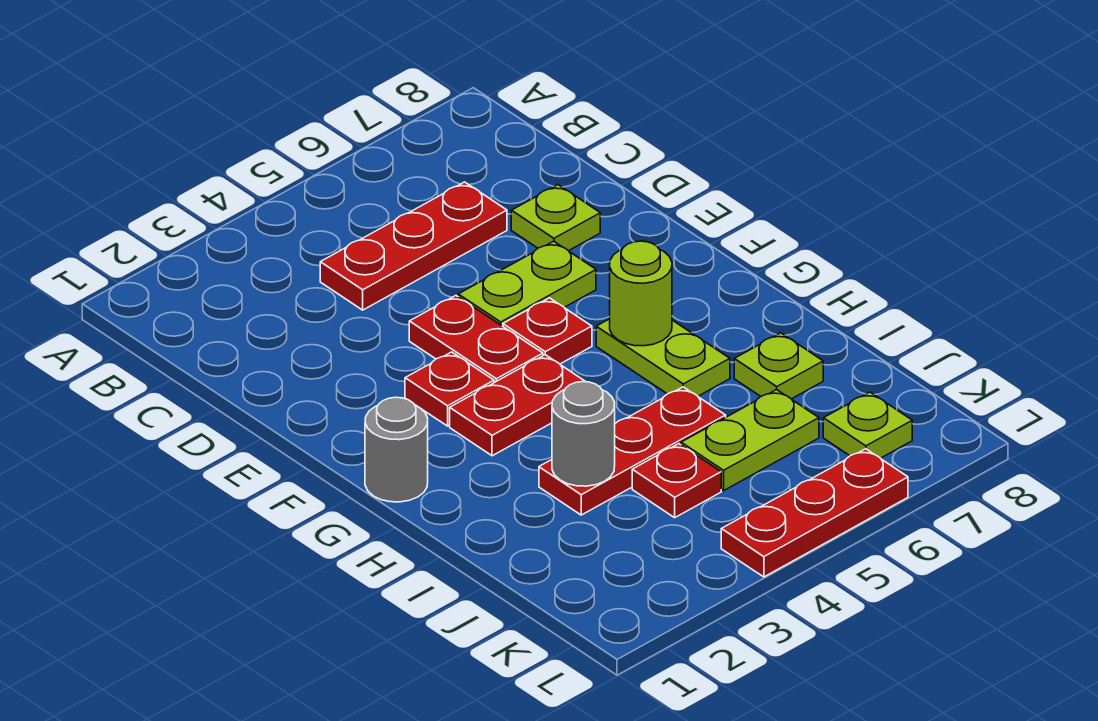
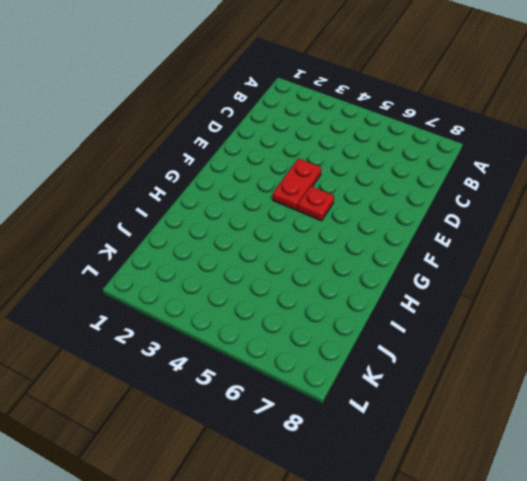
none -> red 1x3 plate [320,182,507,310]
none -> lime 1x1 plate [511,185,600,251]
none -> lime 1x2 plate [458,241,596,326]

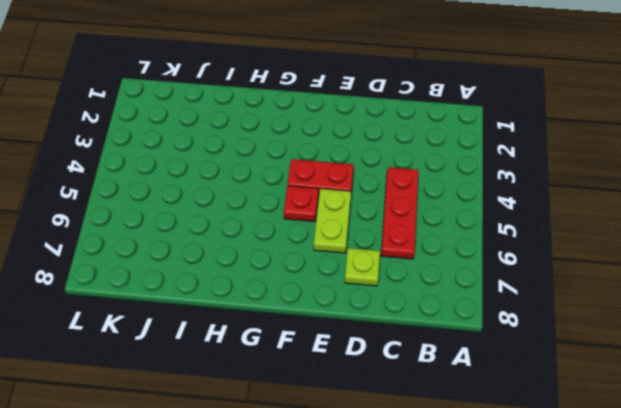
none -> red 1x1 plate [405,352,494,426]
none -> grey 1x1 round brick [365,397,428,502]
none -> red 1x2 plate [450,355,586,456]

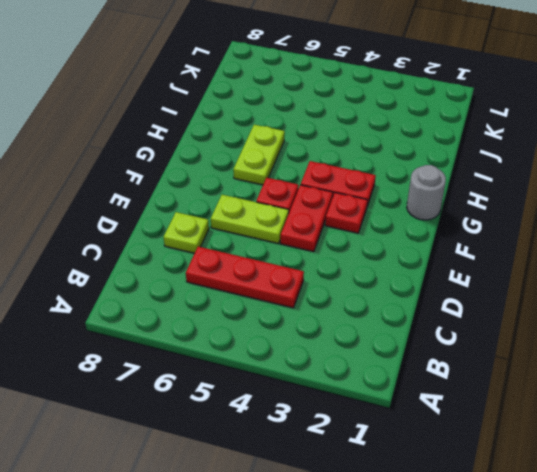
none -> red 1x3 plate [539,387,726,515]
none -> lime 1x1 plate [734,333,823,399]
none -> red 1x1 plate [632,444,721,518]

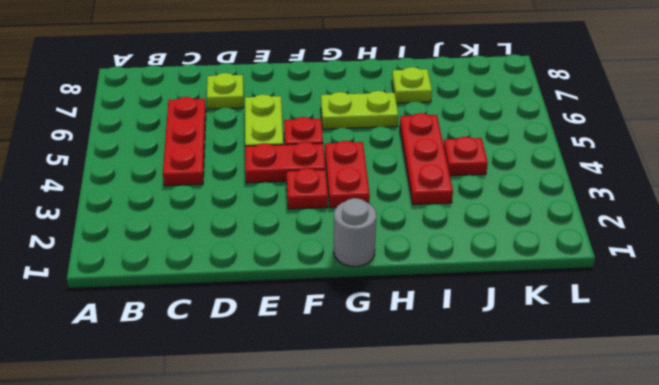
none -> lime 1x2 plate [681,389,819,491]
none -> lime 1x1 plate [823,392,912,458]
none -> red 1x3 plate [721,449,908,577]

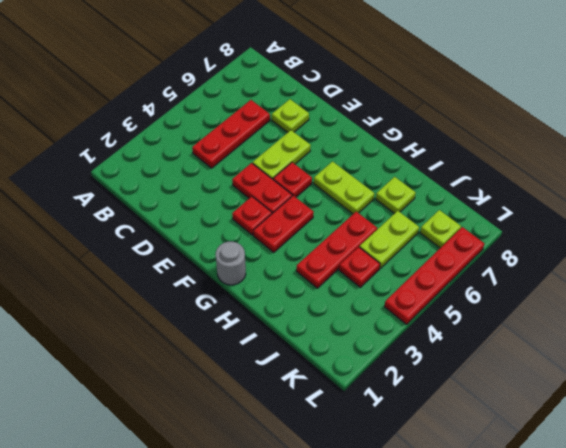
red 1x4 plate [384,227,484,324] -> red 1x3 plate [721,449,908,577]
none -> lime 1x1 round brick [610,241,672,346]
none -> grey 1x1 round brick [552,382,615,486]

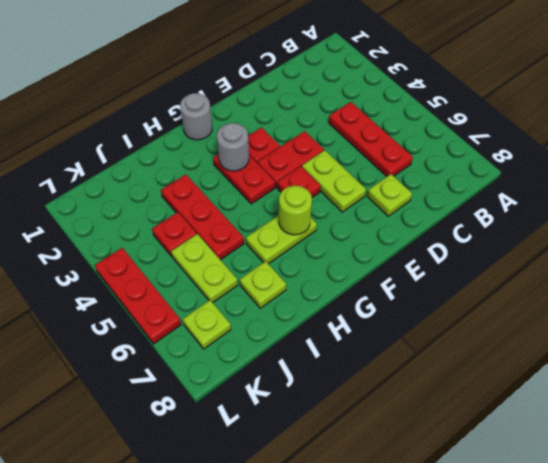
grey 1x1 round brick [217,123,249,171] -> grey 1x1 round brick moved to [552,382,615,486]

